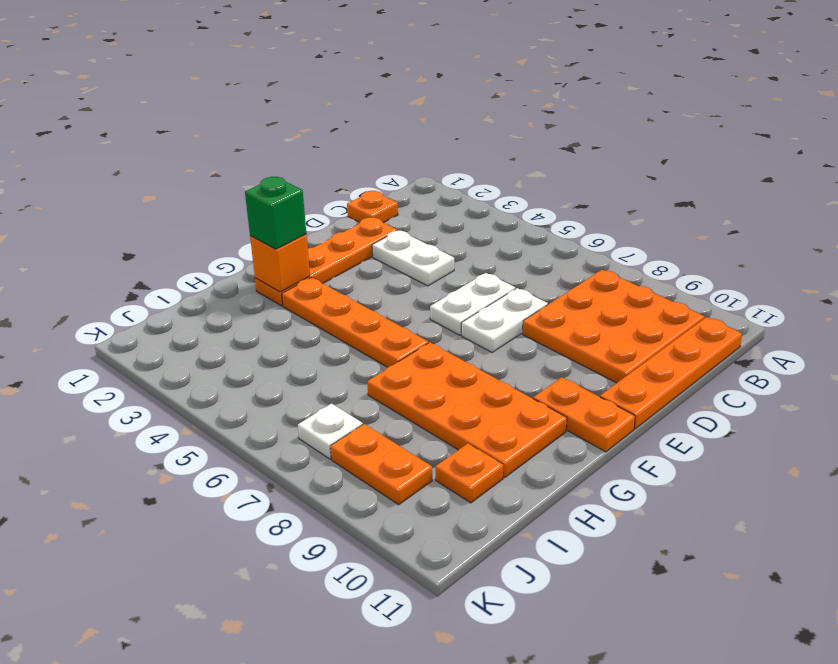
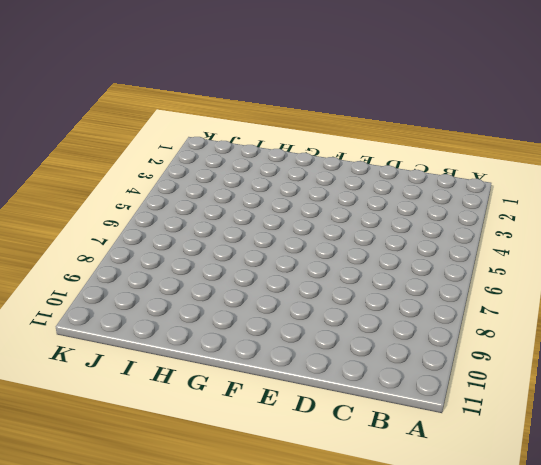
none -> orange 3x3 plate [523,270,705,383]
none -> orange 1x4 plate [600,317,742,429]
none -> orange 1x1 plate [347,191,398,223]

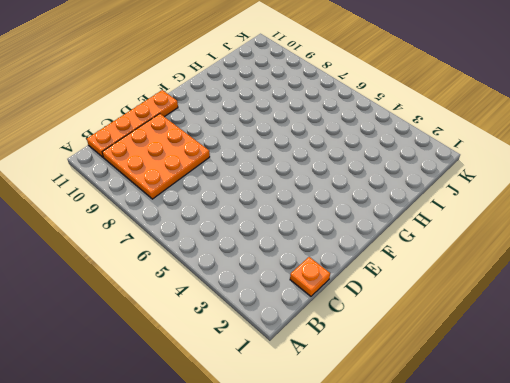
none -> orange 1x4 plate [255,217,397,306]
none -> white 1x2 plate [372,230,454,286]
none -> white 1x2 plate [430,273,515,335]

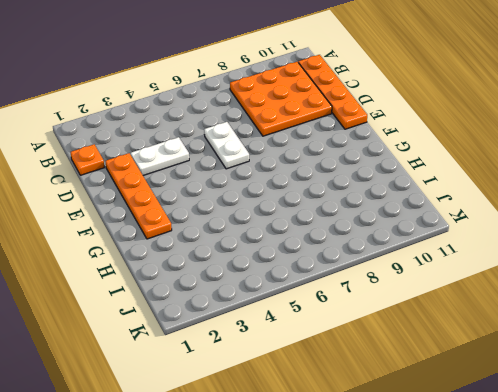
none -> white 1x2 plate [461,288,548,352]
none -> orange 1x2 plate [533,377,635,452]
none -> orange 1x4 plate [282,278,428,367]

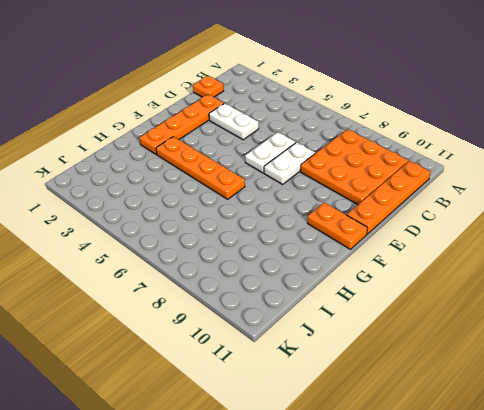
none -> orange 2x4 plate [367,342,567,478]
none -> orange 1x1 plate [435,444,503,503]
none -> white 1x1 plate [298,404,363,459]

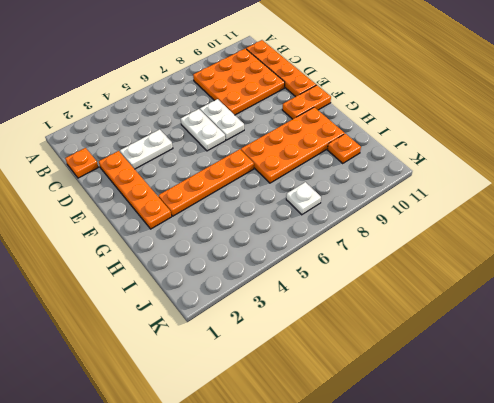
none -> orange 1x2 plate [330,424,432,504]
none -> orange 1x1 brick [250,234,310,292]
none -> green 1x1 brick [245,177,306,249]

